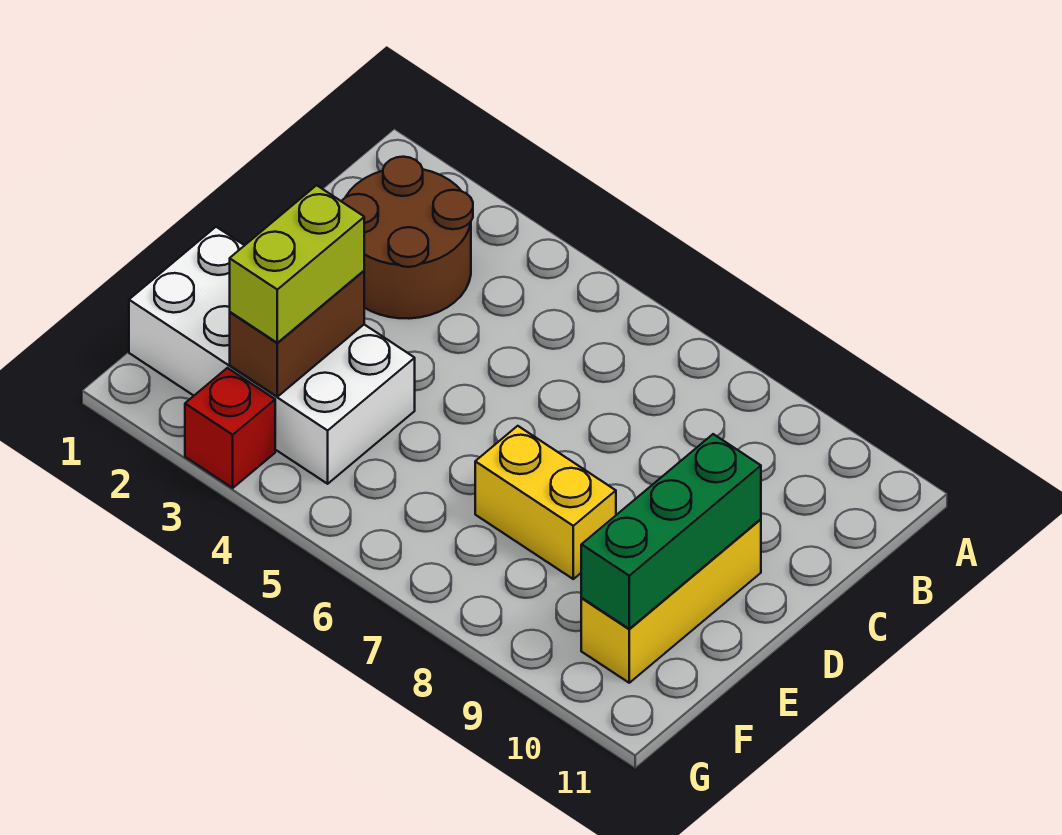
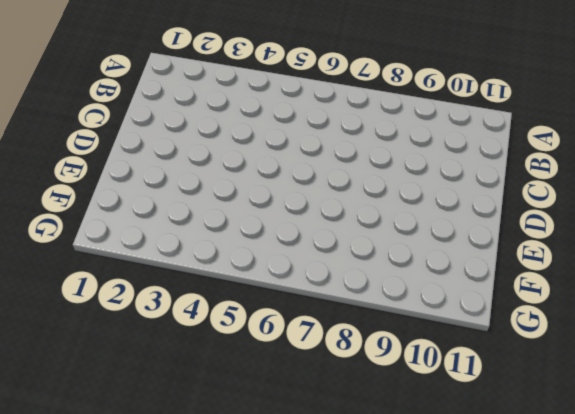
none -> brown 2x2 round brick [341,157,473,319]
none -> yellow 1x3 brick [581,519,761,683]

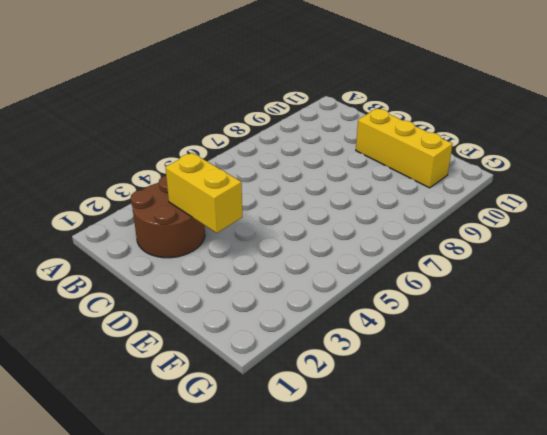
yellow 1x2 brick [165,153,243,233] -> yellow 1x2 brick turned to [475,426,616,579]
none -> white 2x4 brick [129,227,415,484]
none -> red 1x1 brick [185,368,275,488]

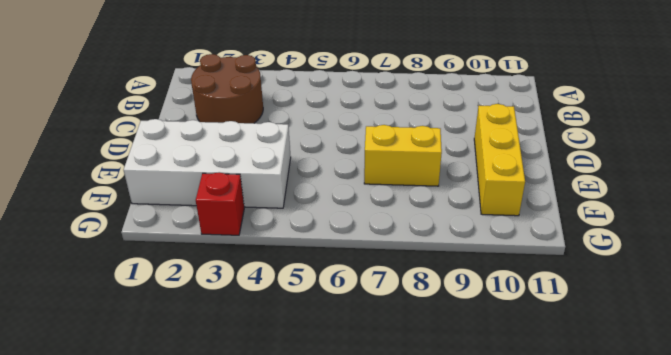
none -> green 1x3 brick [581,434,761,629]
none -> brown 1x2 brick [230,271,364,397]

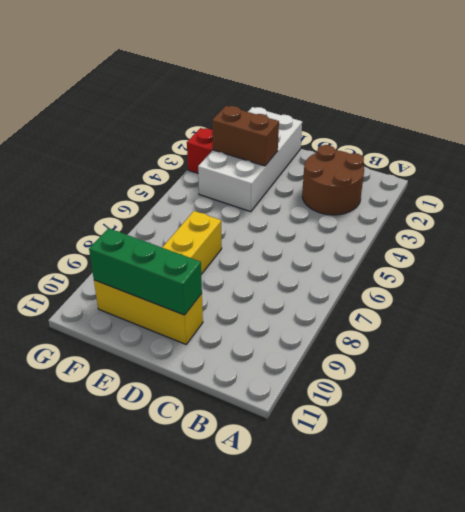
none -> lime 1x2 brick [230,185,364,343]

